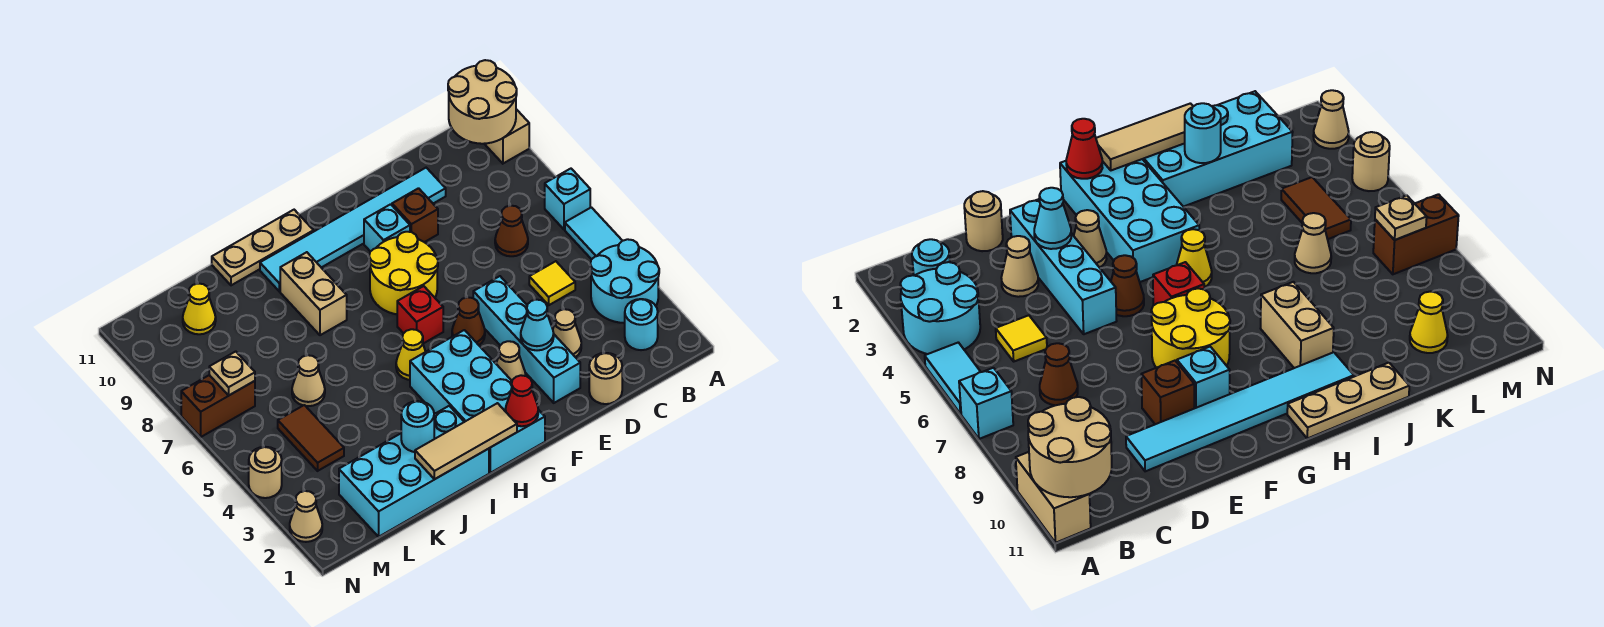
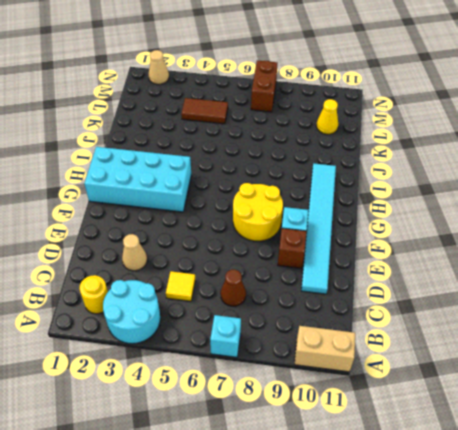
yellow 1x1 round brick [79,275,108,314] -> cyan 1x1 round brick [625,299,658,350]
none -> cyan 1x2 tile [565,207,622,259]
none -> tan 1x1 round brick [589,353,622,404]
none -> cyan 1x4 brick [473,276,580,403]
none -> tan 1x1 cone [496,341,526,381]

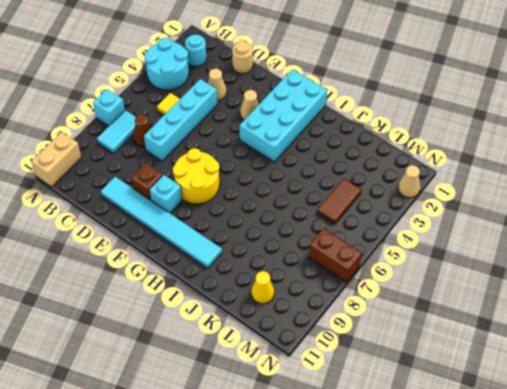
cyan 1x2 tile [97,110,136,153] -> cyan 1x2 tile moved to [565,207,622,259]
cyan 1x4 brick [144,79,217,161] -> cyan 1x4 brick moved to [473,276,580,403]
none -> brown 1x1 cone [452,297,485,345]
none -> red 1x1 brick [397,286,443,344]
none -> yellow 1x1 cone [396,329,426,380]
none -> tan 1x3 plate [212,210,314,285]

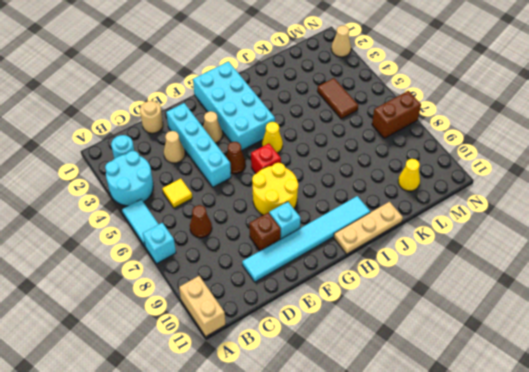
none -> cyan 2x4 brick [339,406,489,537]
none -> tan 1x2 brick [280,252,347,335]
none -> tan 1x1 cone [292,355,325,406]
none -> tan 1x1 round brick [249,447,282,498]

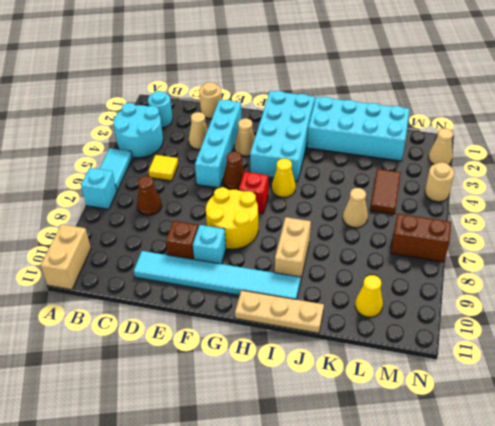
none -> tan 2x2 round brick [448,60,517,144]
none -> cyan 1x1 cone [521,300,554,350]
none -> red 1x1 cone [505,375,538,426]
none -> tan 1x3 tile [415,403,517,479]

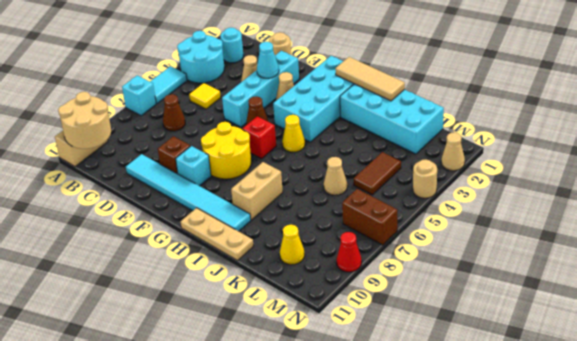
red 1x1 cone [337,232,362,272] -> red 1x1 cone moved to [505,375,538,426]
none -> cyan 1x1 round brick [401,401,434,452]
none -> tan 1x1 plate [209,351,255,396]

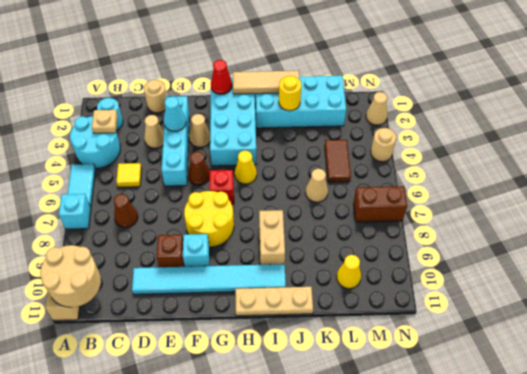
tan 1x1 plate [92,110,118,133] -> tan 1x1 plate moved to [209,351,255,396]
yellow 1x1 round brick [279,76,301,111] -> cyan 1x1 round brick [401,401,434,452]

